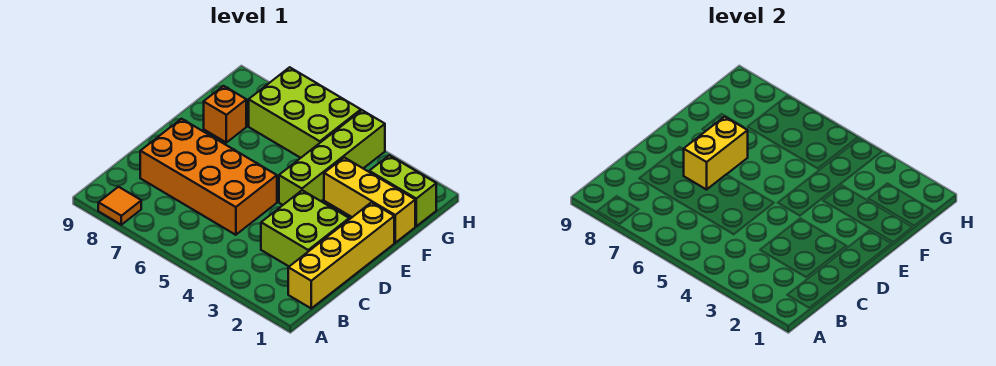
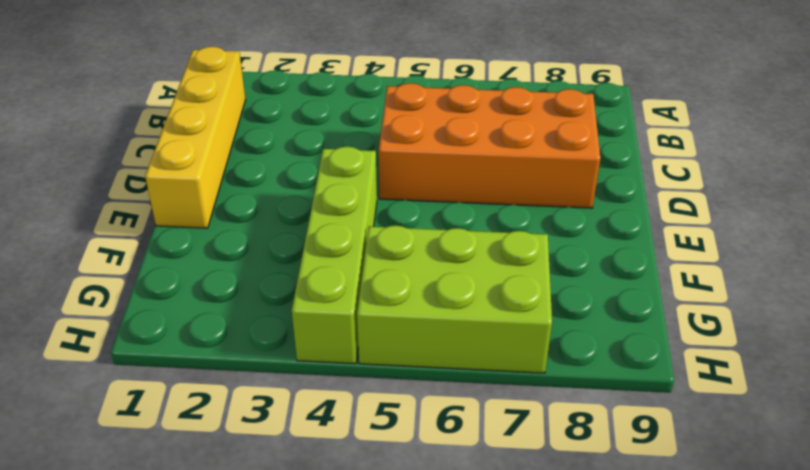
none -> orange 1x1 tile [98,187,141,225]
none -> lime 2x2 brick [261,190,349,266]

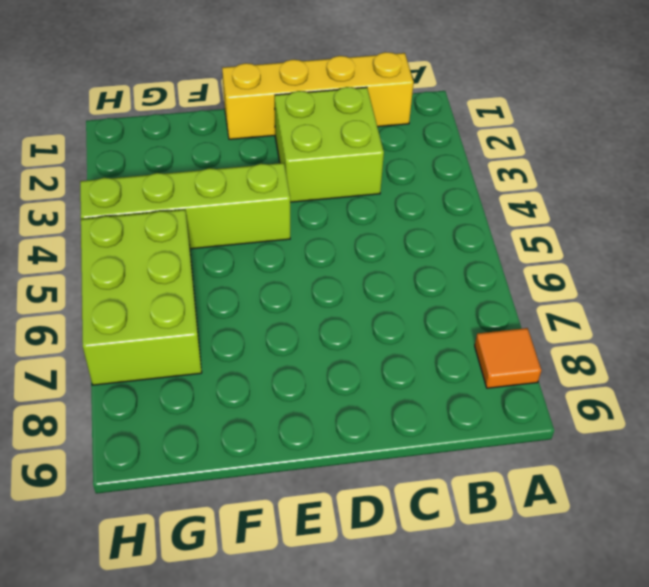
none -> orange 2x4 brick [140,119,277,235]
none -> yellow 1x3 brick [324,157,415,243]

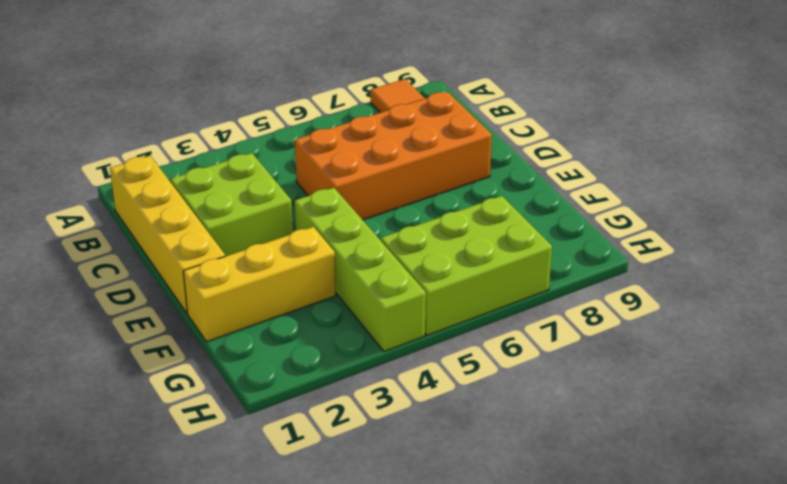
none -> orange 1x1 brick [204,86,246,143]
none -> lime 1x2 brick [369,155,436,226]

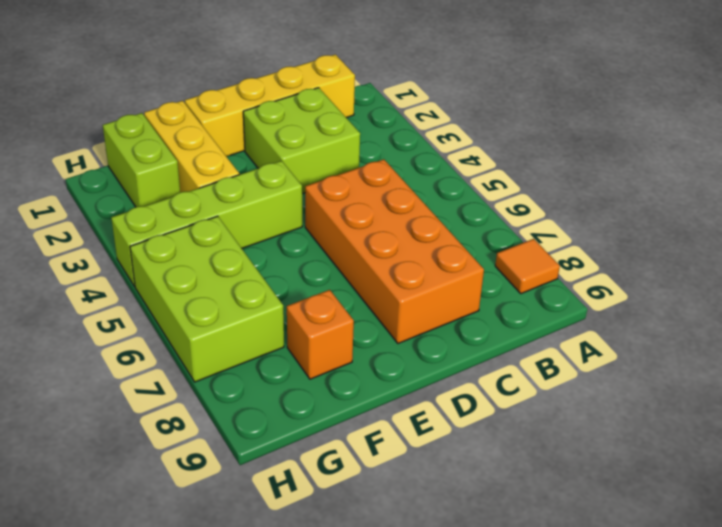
none -> yellow 1x2 brick [684,117,748,190]

